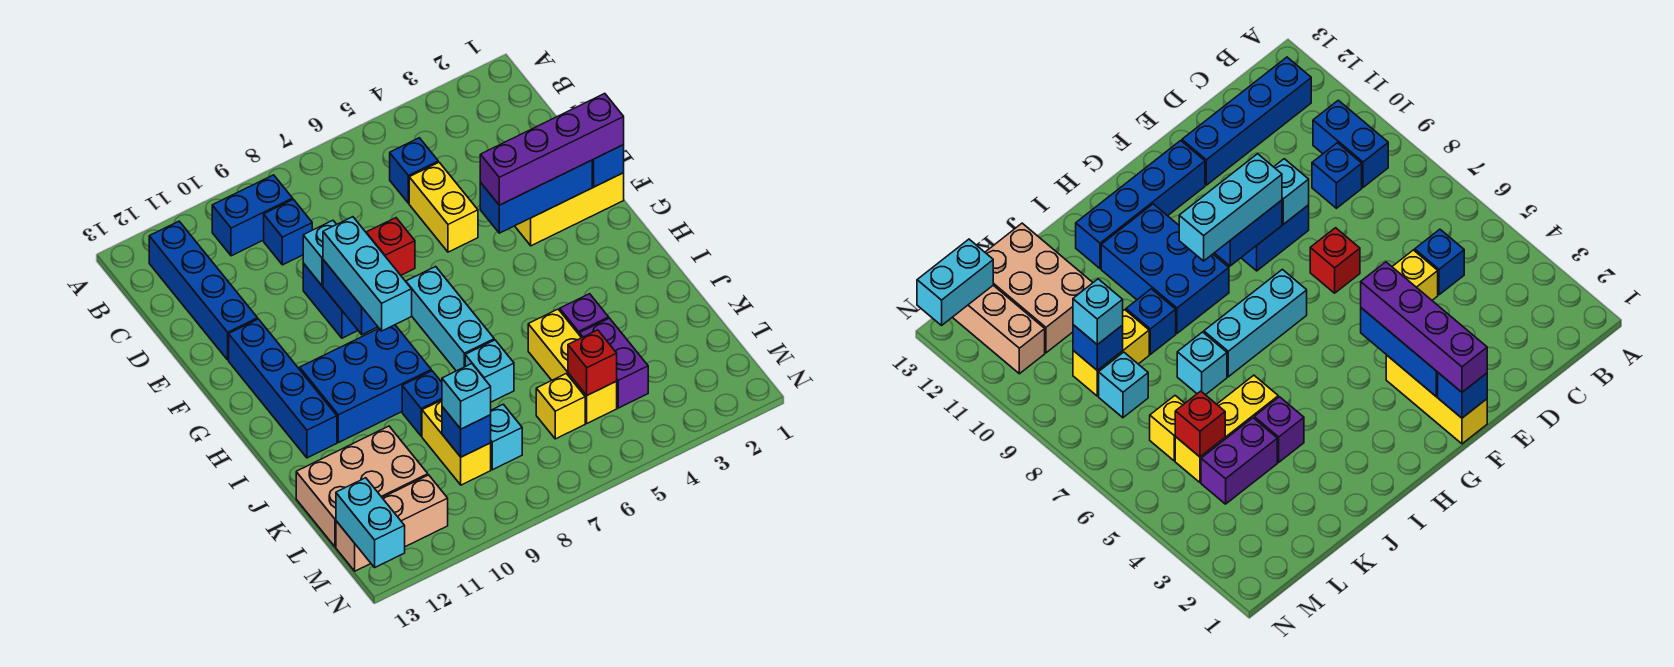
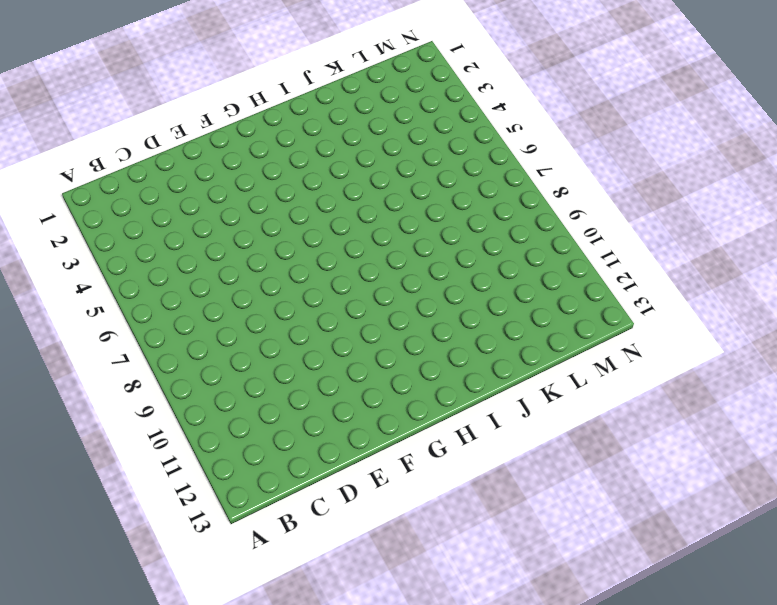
none -> blue 1x2 brick [212,175,293,256]
none -> blue 1x4 brick [149,221,258,360]
none -> blue 1x1 brick [390,138,438,203]
none -> blue 1x1 brick [264,199,312,265]

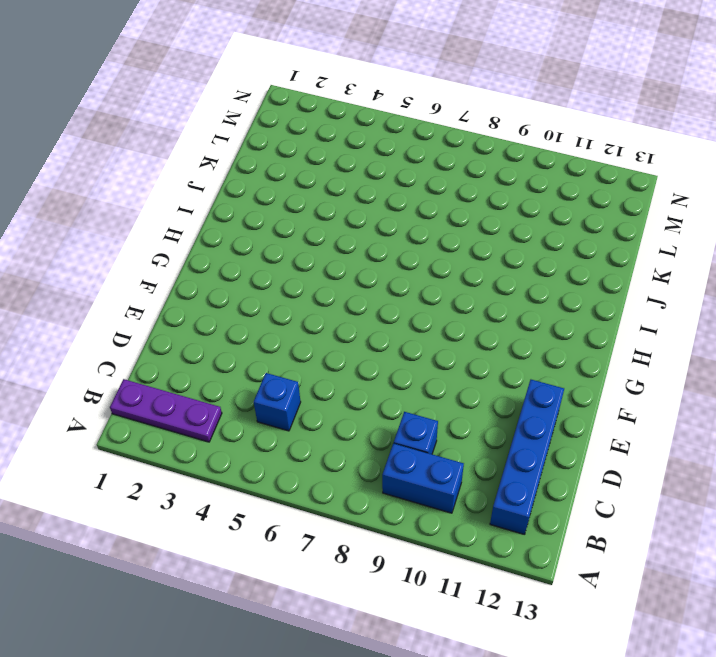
purple 1x3 plate [110,379,222,442] -> none
none -> yellow 1x2 brick [409,162,478,252]
none -> red 1x1 brick [366,218,415,275]
none -> blue 1x2 brick [303,263,358,338]
none -> yellow 1x3 brick [515,173,624,246]

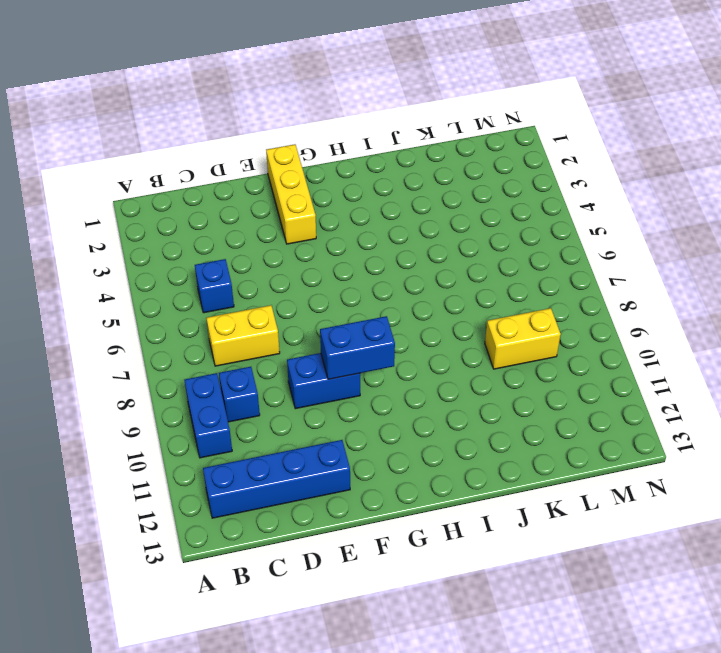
yellow 1x2 brick [206,305,280,366] -> yellow 1x2 brick moved to [409,162,478,252]
none -> red 1x1 brick [366,218,415,275]
none -> blue 1x4 brick [229,319,337,458]
none -> cyan 1x3 brick [406,267,494,371]
none -> blue 2x3 brick [300,325,431,443]

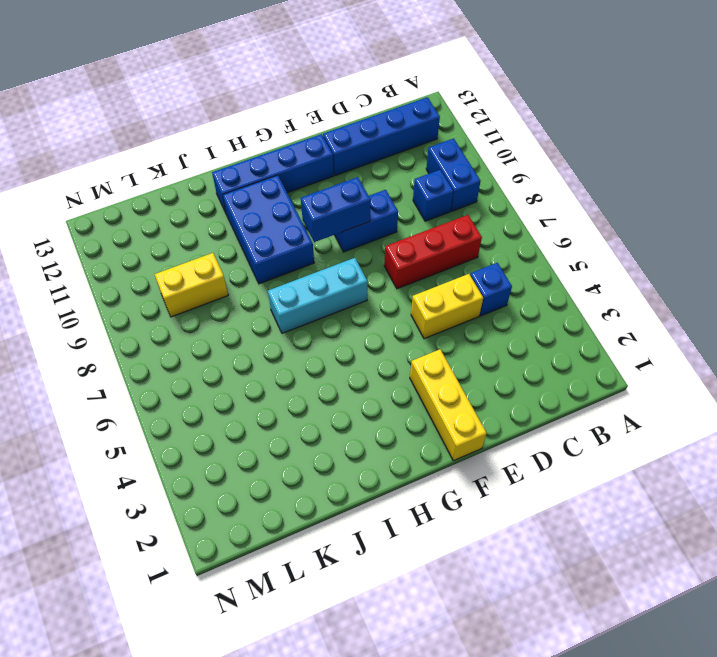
red 1x3 brick [384,215,482,289] -> red 1x1 brick [366,218,415,275]
none -> purple 1x1 brick [560,294,609,335]
none -> yellow 1x3 brick [528,309,617,423]
none -> cyan 1x1 brick [465,340,514,402]
none -> blue 1x1 brick [402,371,442,436]

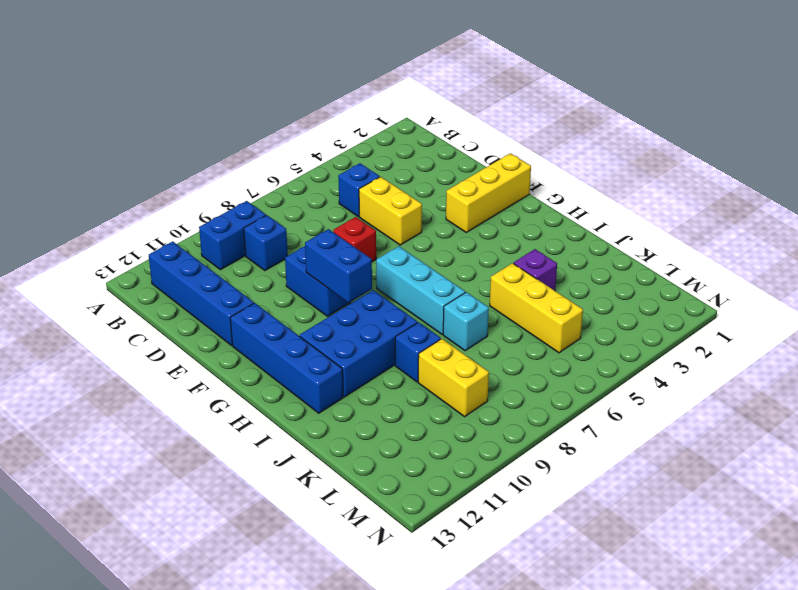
none -> purple 1x2 brick [580,318,648,408]
none -> tan 2x3 brick [296,426,428,547]
none -> yellow 1x1 brick [536,374,585,439]
none -> cyan 1x1 brick [491,404,522,470]

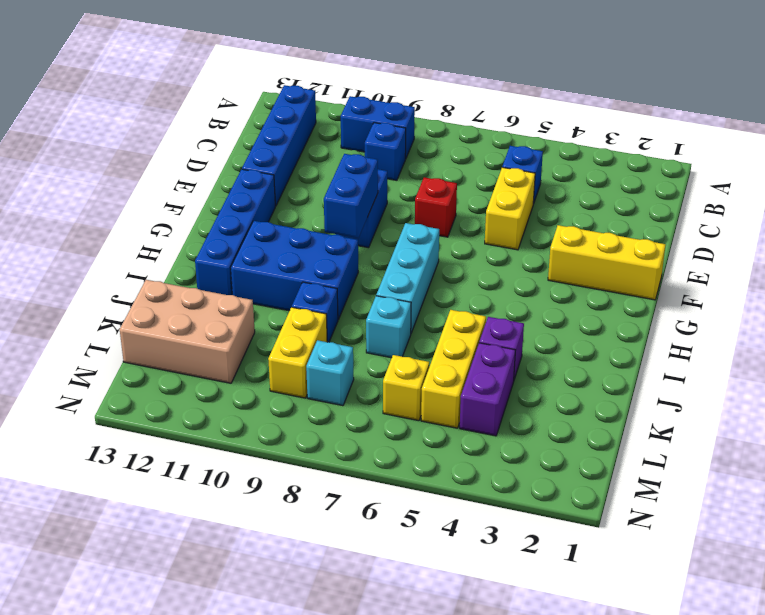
none -> tan 1x3 brick [336,475,448,571]
none -> cyan 1x1 brick [303,221,336,286]
none -> blue 1x1 brick [592,145,624,187]
none -> blue 1x3 brick [480,160,592,233]

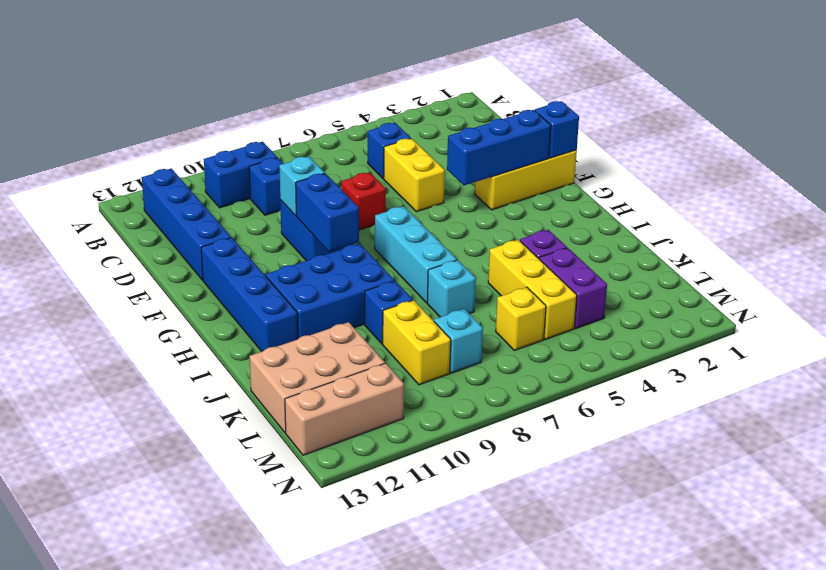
none -> red 1x1 brick [568,330,617,395]
none -> blue 1x1 brick [442,407,491,457]
none -> cyan 1x2 brick [336,478,405,567]
none -> purple 1x4 brick [480,93,624,205]

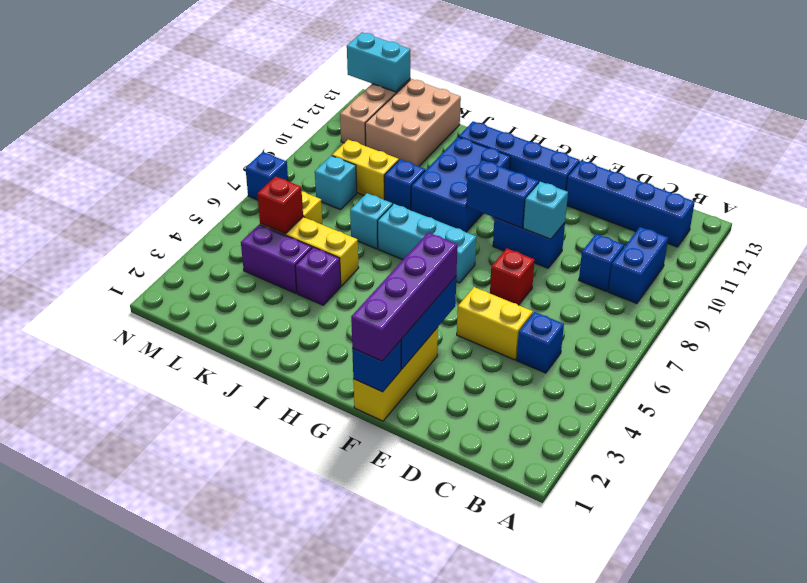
blue 1x1 brick [246,152,288,200] -> blue 1x1 brick moved to [442,407,491,457]
none -> cyan 1x3 brick [323,217,412,331]
none -> cyan 1x1 brick [442,364,491,429]

